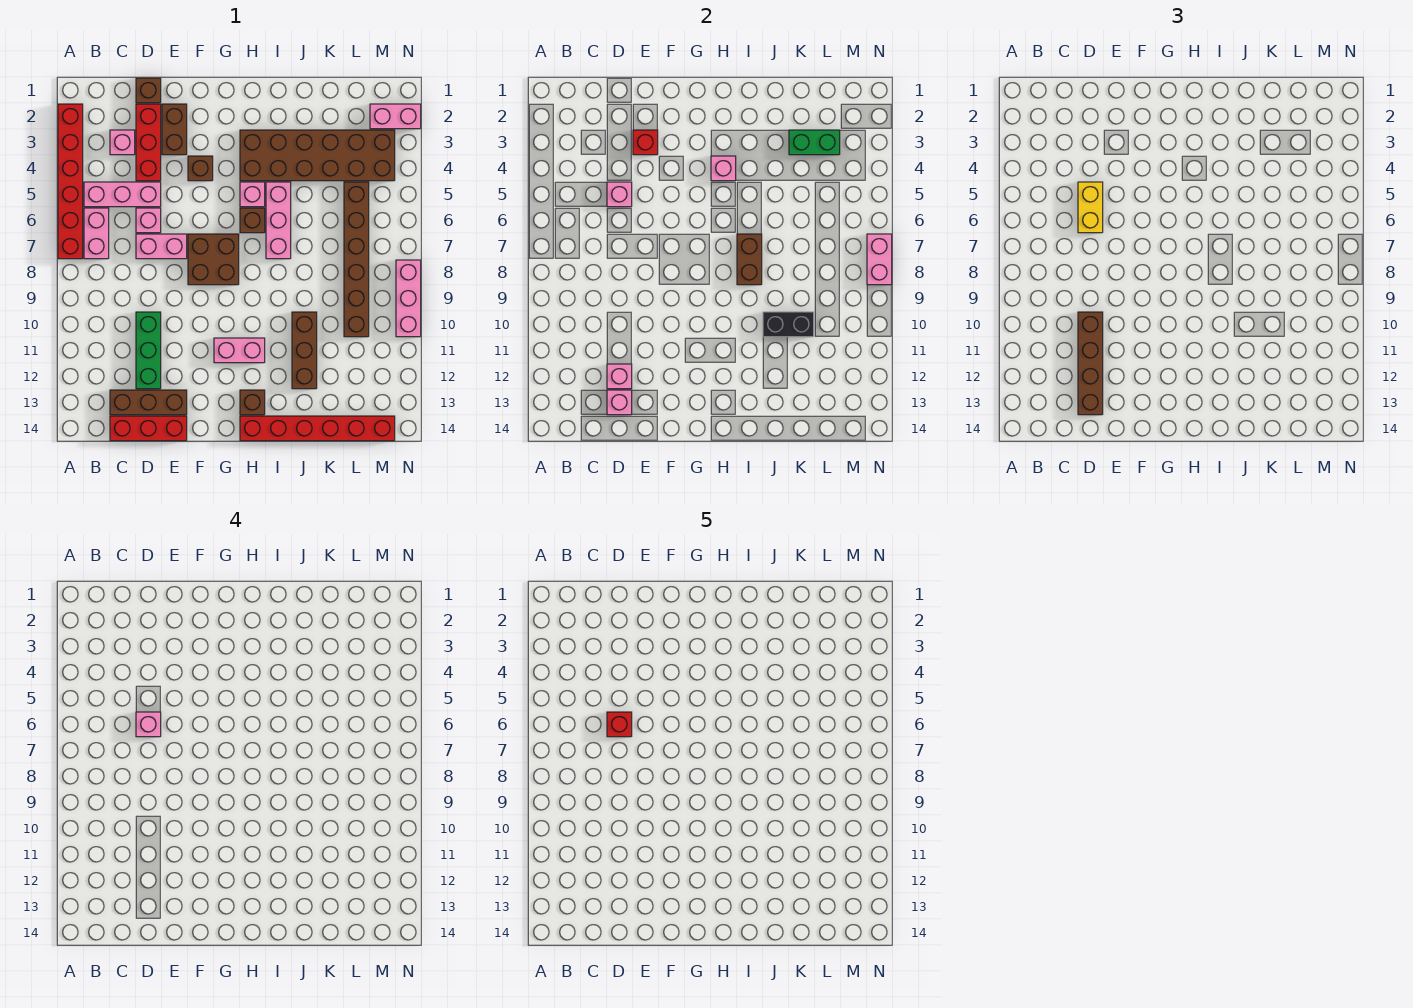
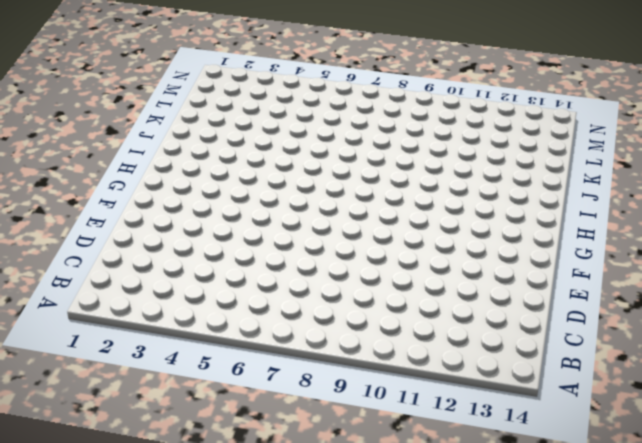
none -> red 1x6 brick [58,104,83,259]
none -> pink 1x3 brick [84,182,161,207]
none -> pink 1x2 brick [84,208,109,259]
none -> pink 1x1 brick [110,130,135,155]

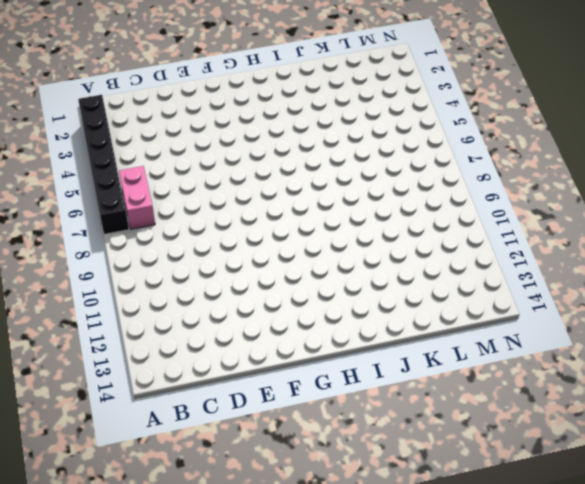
black 1x6 brick [78,95,129,234] -> red 1x6 brick [58,104,83,259]
none -> pink 1x3 brick [84,182,161,207]
none -> pink 1x1 brick [110,130,135,155]
none -> brown 1x3 brick [110,390,187,415]
none -> red 1x3 brick [110,416,187,441]

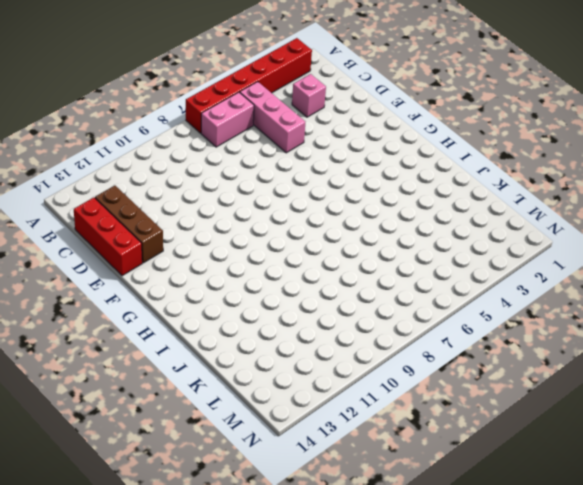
none -> brown 1x1 brick [136,78,161,103]
none -> red 1x3 brick [136,104,161,181]
none -> pink 1x1 brick [136,208,161,233]
none -> pink 1x2 brick [136,234,187,259]

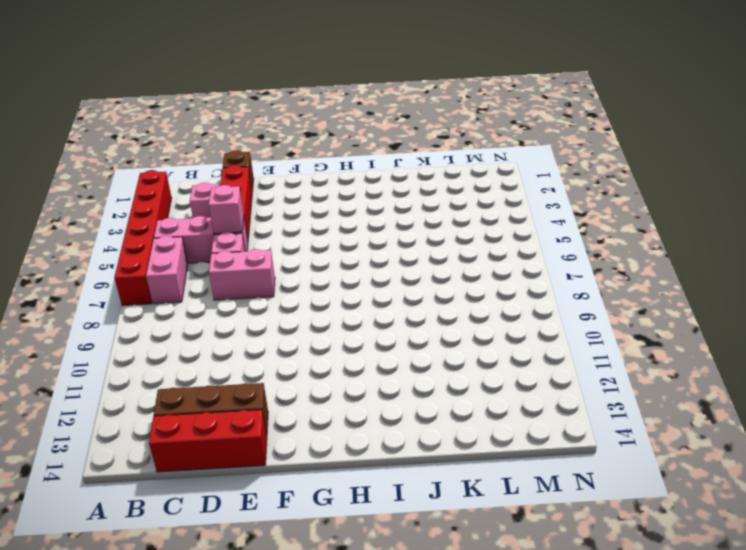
none -> green 1x3 brick [136,312,161,389]
none -> brown 1x2 brick [162,104,187,155]
none -> brown 1x1 brick [188,156,213,181]
none -> brown 2x2 brick [188,234,239,285]

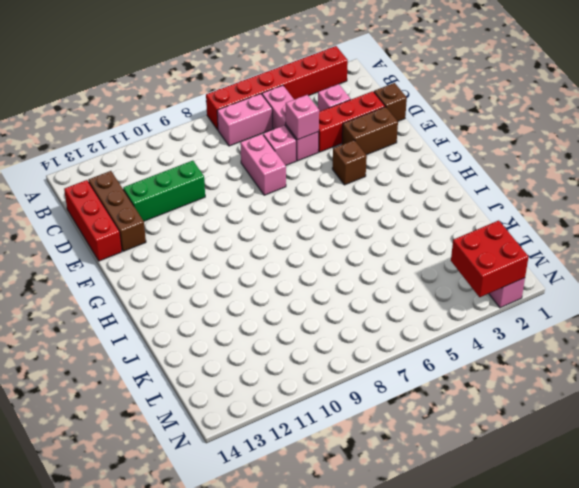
red 2x2 brick [451,220,528,297] -> none
none -> brown 2x2 brick [188,234,239,285]
none -> pink 1x2 brick [214,338,265,363]
none -> brown 2x6 brick [240,130,395,181]
none -> pink 1x1 brick [240,182,265,207]

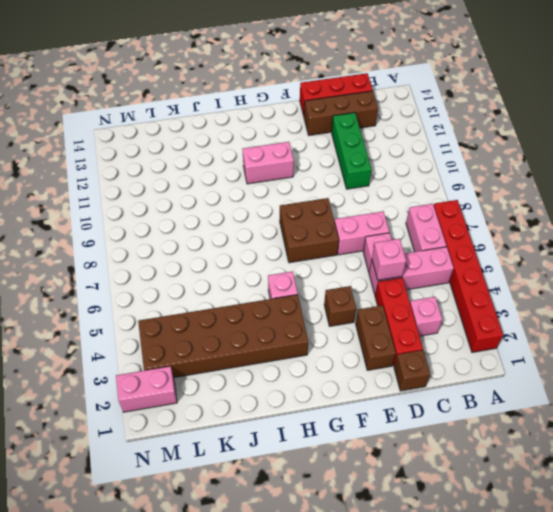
none -> brown 1x1 brick [240,208,265,233]
none -> brown 1x1 brick [240,390,265,415]
none -> red 1x6 brick [240,416,395,441]
none -> pink 1x3 brick [266,182,291,259]

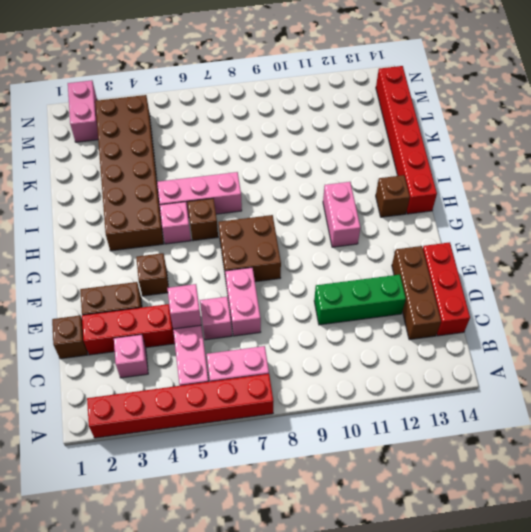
none -> brown 1x3 brick [292,312,317,389]
none -> brown 1x6 brick [344,182,369,337]
none -> pink 1x3 brick [396,260,421,337]
none -> pink 1x1 brick [607,364,632,389]

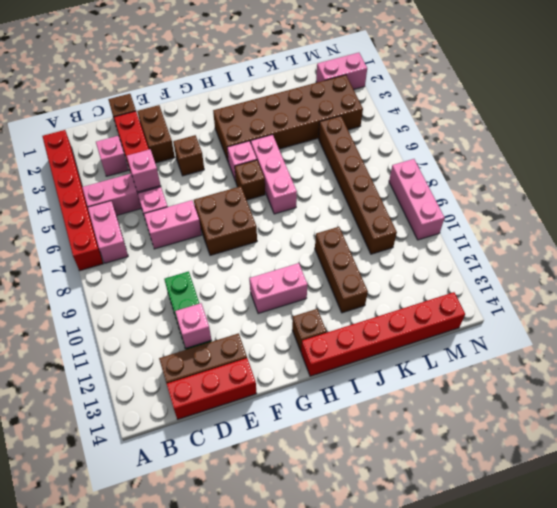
none -> pink 1x1 brick [607,390,632,415]
none -> red 1x1 brick [633,130,658,155]
none -> pink 1x1 brick [711,156,736,181]
none -> brown 1x2 brick [737,234,762,285]

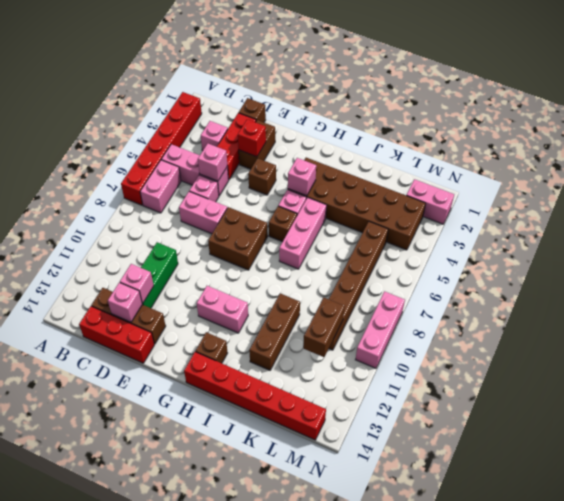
brown 1x2 brick [303,298,345,357] -> brown 1x2 brick moved to [737,234,762,285]
none -> black 1x2 brick [763,312,814,337]
none -> green 1x2 brick [789,130,840,155]
none -> pink 1x2 brick [867,234,892,285]
none -> yellow 1x2 brick [1078,182,1103,233]

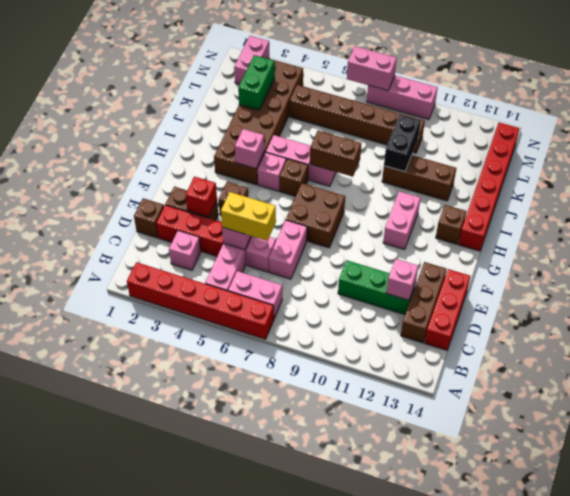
none -> pink 1x1 brick [607,390,632,415]
none -> brown 1x4 brick [1078,312,1103,415]
none -> pink 1x1 brick [136,712,161,737]
none -> red 1x1 brick [607,712,632,737]

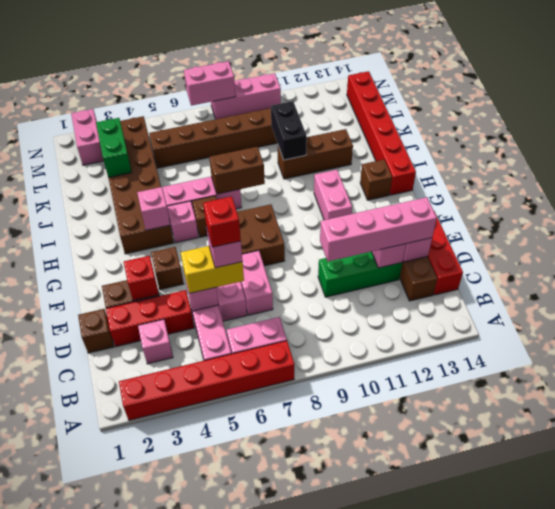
pink 1x4 brick [320,197,437,261] -> brown 1x4 brick [1078,312,1103,415]

